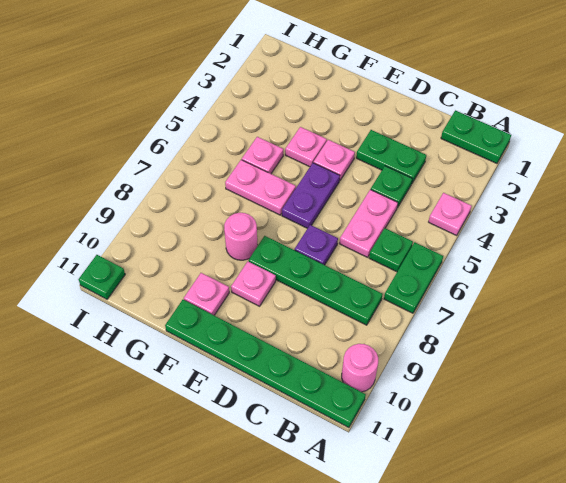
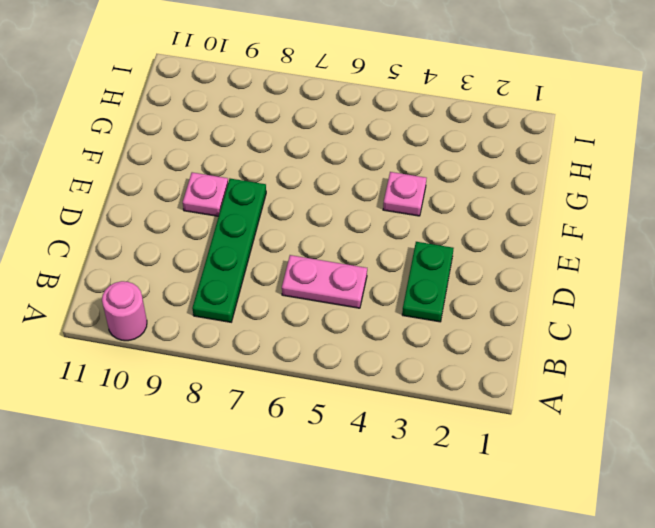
none -> green 1x2 plate [441,110,511,163]
none -> pink 1x1 plate [429,193,471,236]
none -> green 1x2 plate [384,242,443,313]

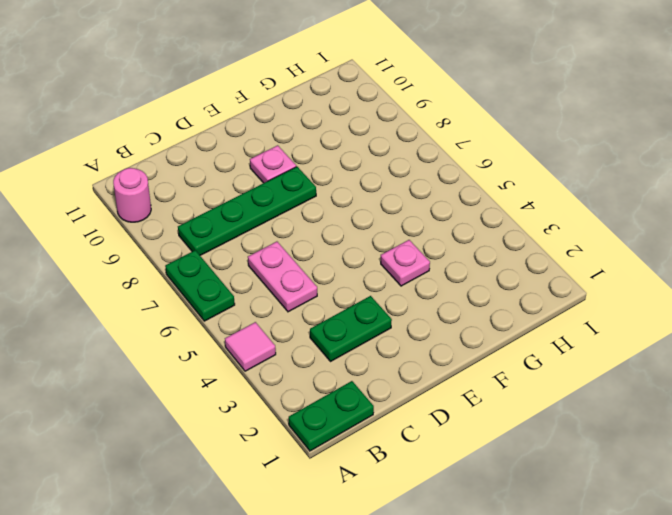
pink 1x1 tile [225,322,276,371] -> pink 1x1 plate [429,193,471,236]
none -> green 1x6 plate [165,300,366,428]
none -> green 1x1 plate [369,228,413,272]
none -> green 1x1 plate [371,166,412,208]

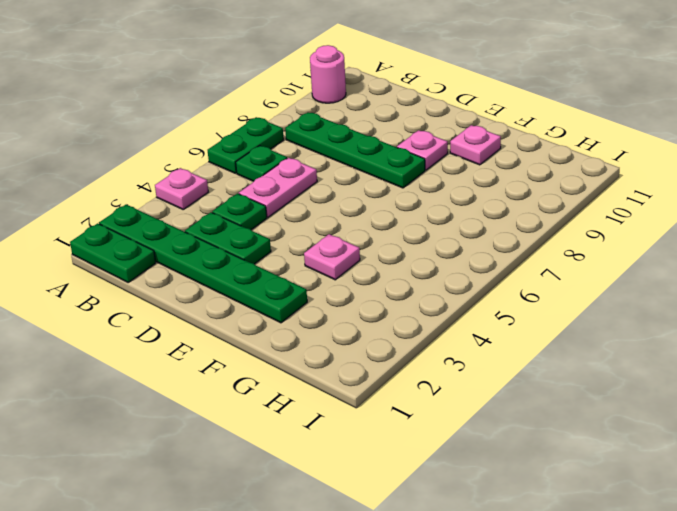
green 1x6 plate [99,205,307,323] -> green 1x6 plate moved to [165,300,366,428]
none -> purple 1x1 plate [295,225,338,265]
none -> pink 1x1 plate [313,140,355,181]
none -> purple 1x2 plate [282,163,340,228]

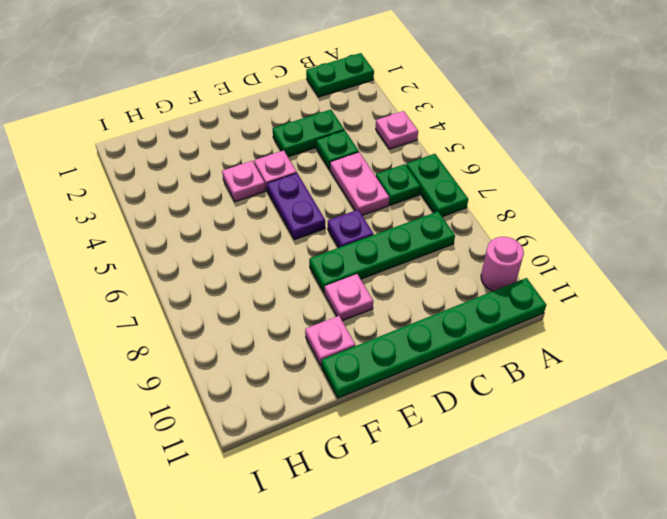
none -> pink 1x2 plate [225,160,296,215]
none -> pink 1x1 round brick [224,213,257,260]
none -> pink 1x1 plate [242,137,283,174]

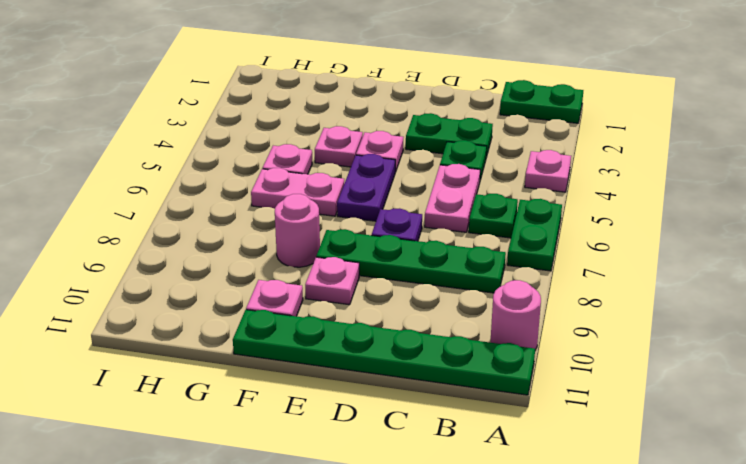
none -> green 1x1 plate [79,255,125,299]

